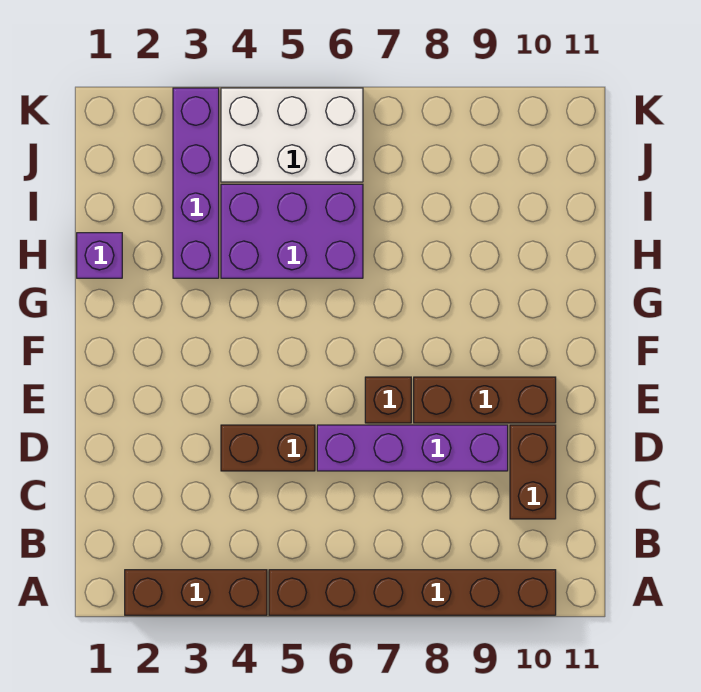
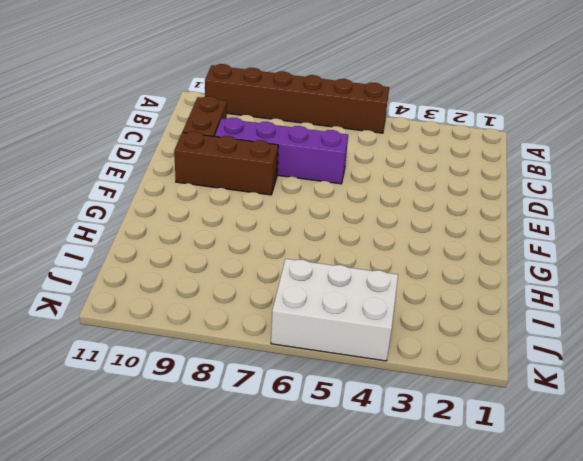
none -> brown 1x3 brick [125,570,267,615]
none -> brown 1x2 brick [221,425,315,471]

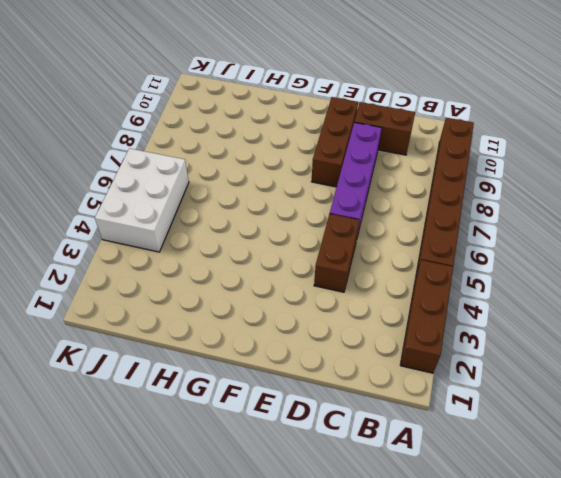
none -> brown 1x1 brick [365,377,411,423]
none -> purple 1x1 brick [77,233,122,278]

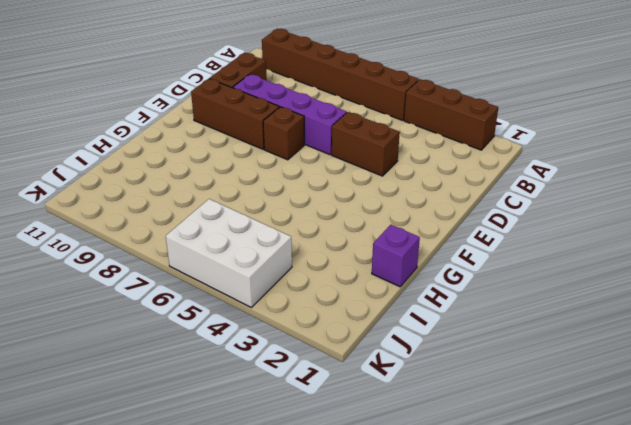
none -> purple 1x4 brick [173,88,219,278]
none -> purple 2x3 brick [221,184,363,278]

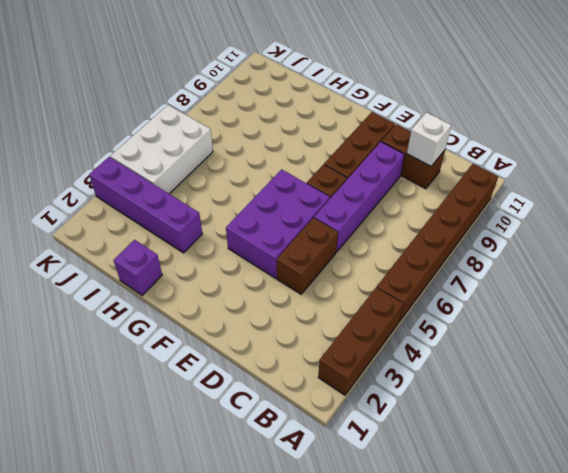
white 1x1 brick [407,113,451,166] -> none
purple 2x3 brick [226,169,330,278] -> purple 2x3 brick moved to [221,184,363,278]

